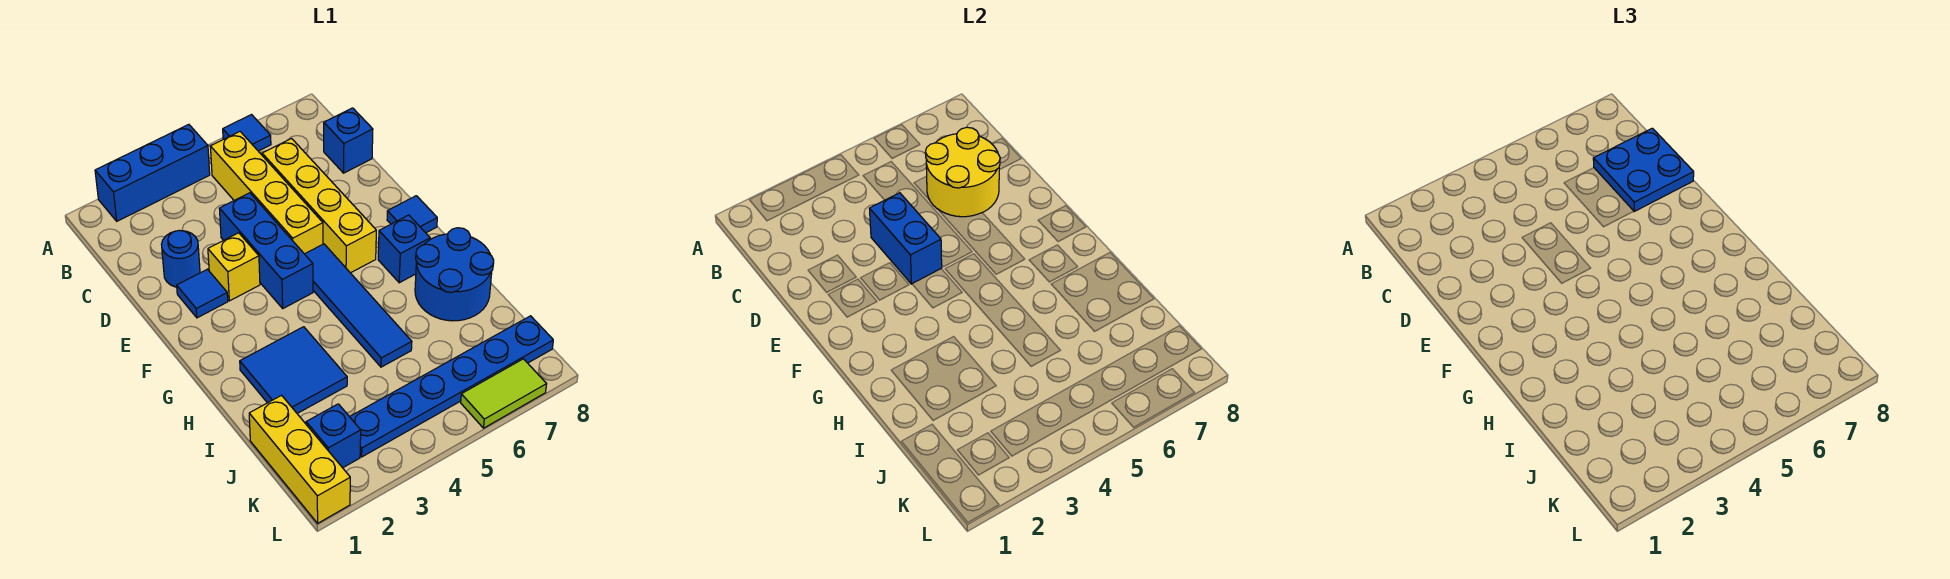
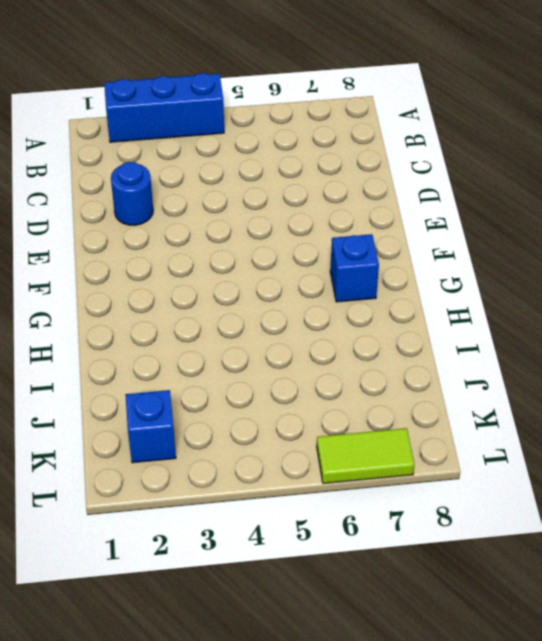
none -> blue 1x1 tile [223,115,271,151]
none -> yellow 1x4 brick [210,132,323,254]
none -> yellow 1x4 brick [262,139,376,273]

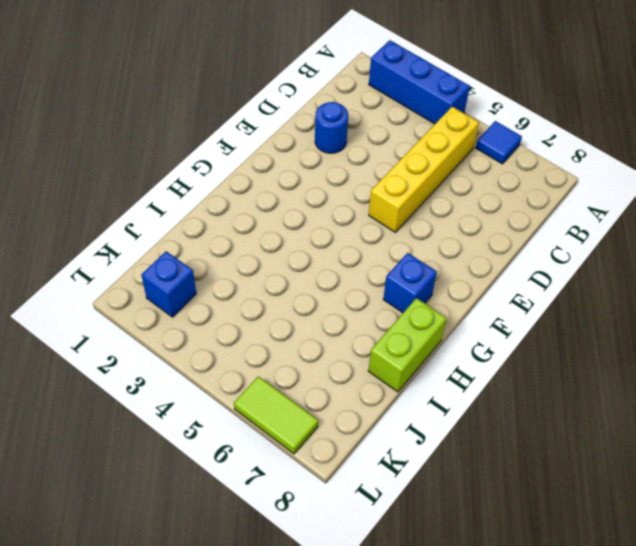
lime 1x2 brick [368,298,446,392] -> blue 2x2 round brick [415,228,494,321]
none -> yellow 1x4 brick [262,139,376,273]
none -> blue 1x1 brick [324,108,373,173]
none -> blue 1x3 brick [219,193,313,308]

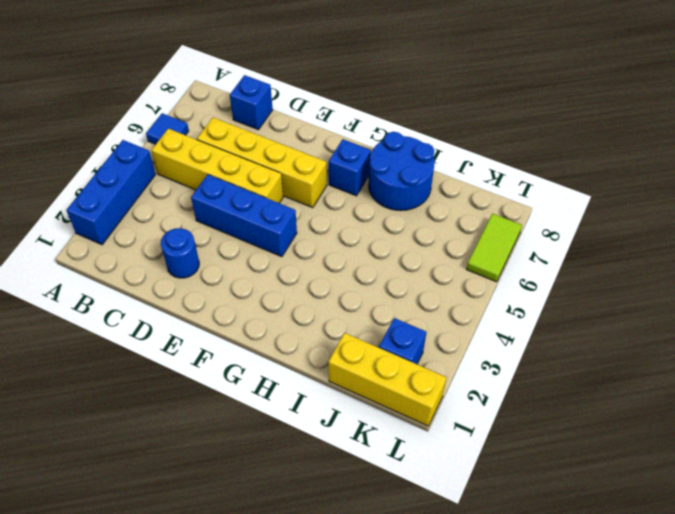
none -> blue 1x1 tile [177,269,228,318]
none -> yellow 1x1 brick [208,233,260,301]
none -> blue 1x4 tile [305,244,412,367]

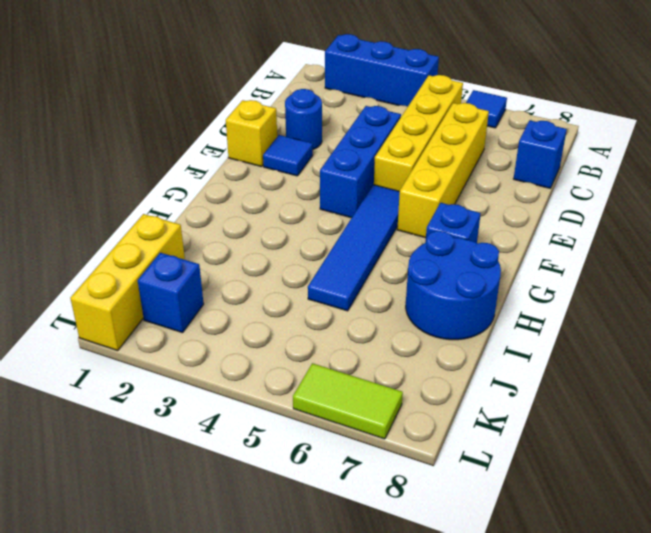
yellow 1x1 brick [226,100,277,167] -> yellow 1x1 brick moved to [208,233,260,301]
none -> blue 1x1 tile [387,196,437,233]
none -> blue 2x2 tile [240,327,347,413]
none -> blue 1x6 plate [350,316,553,457]

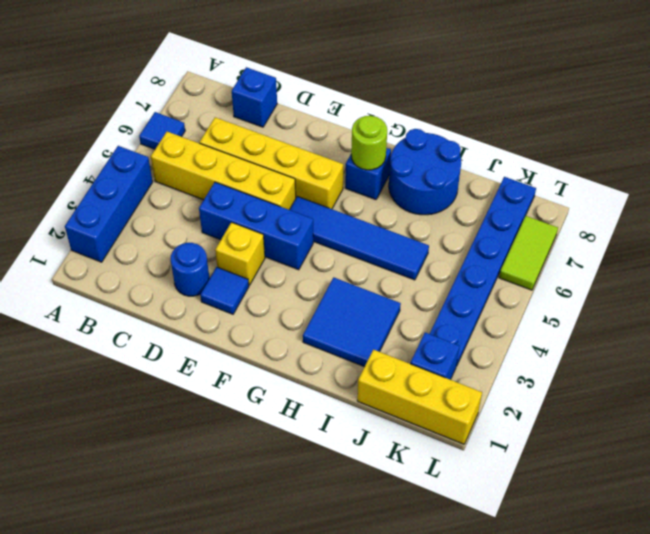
lime 1x1 round brick [351,116,387,170] -> none
none -> blue 1x1 tile [387,196,437,233]
none -> yellow 2x2 round brick [925,127,1000,217]
none -> blue 1x2 brick [869,193,942,284]

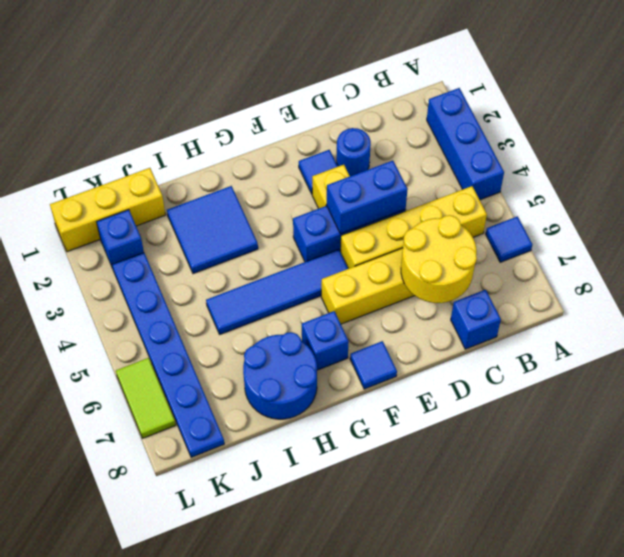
none -> blue 2x2 plate [1593,128,1694,211]

